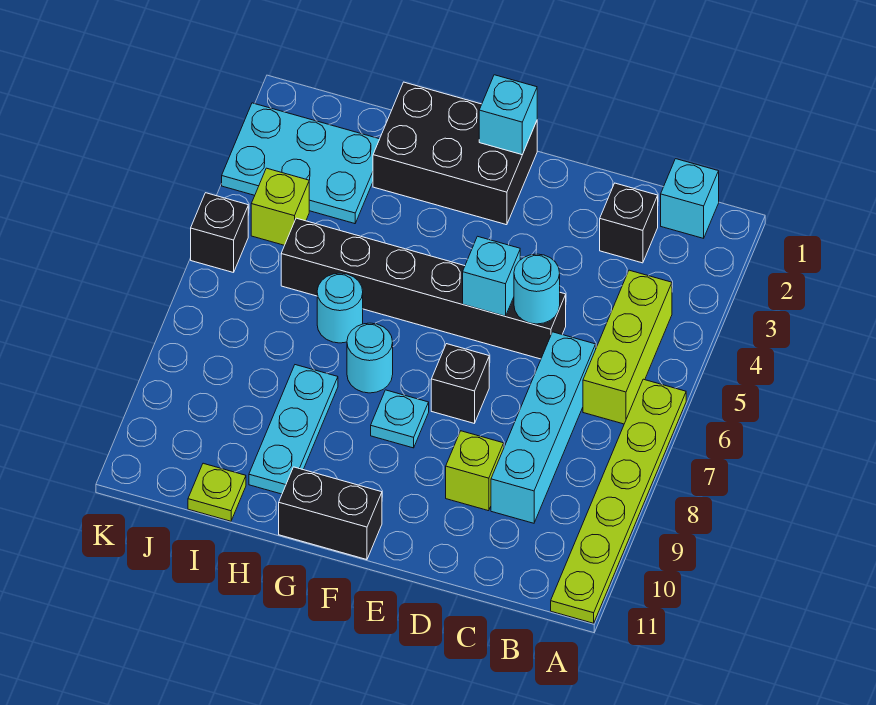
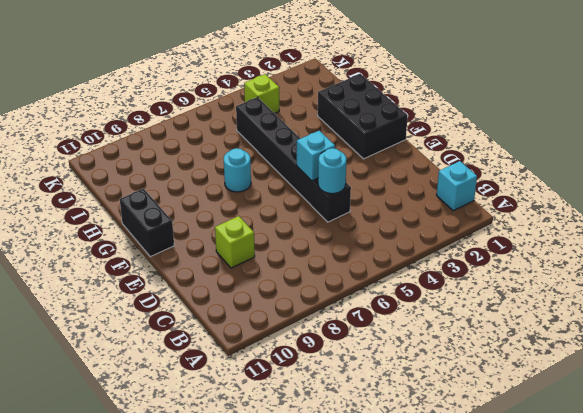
none -> lime 1x6 plate [551,379,686,623]
none -> lime 1x3 brick [583,270,672,424]
none -> black 1x1 brick [600,183,658,263]

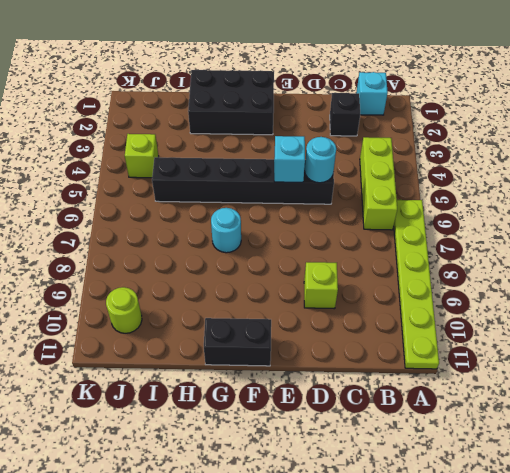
lime 1x1 round brick [106,287,142,333] -> none
none -> cyan 1x4 brick [491,332,596,523]
none -> black 1x1 brick [431,344,489,423]
none -> cyan 1x1 plate [371,390,429,448]

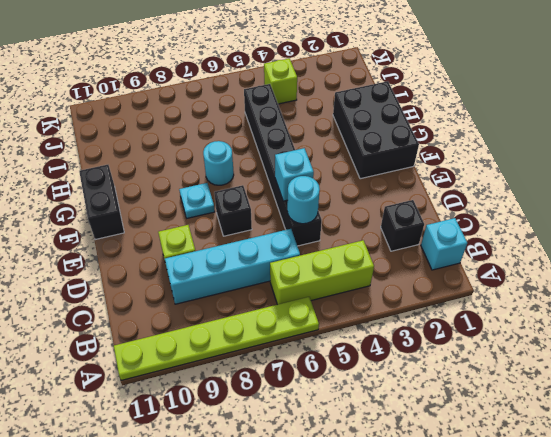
none -> cyan 1x1 round brick [317,273,363,343]
none -> cyan 1x3 plate [249,365,338,494]
none -> cyan 2x3 plate [222,103,379,224]

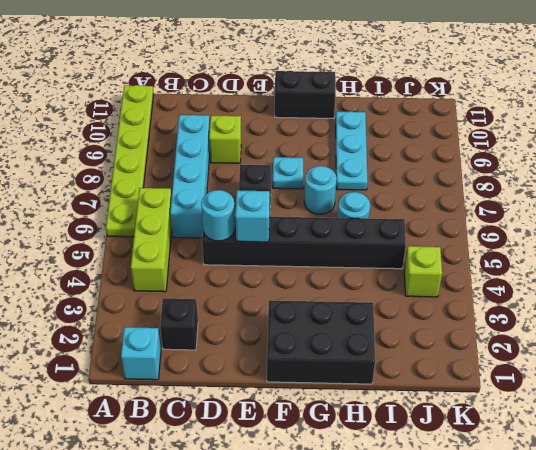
none -> cyan 2x3 plate [222,103,379,224]
none -> lime 1x1 plate [188,463,246,521]
none -> black 1x1 brick [191,193,248,273]

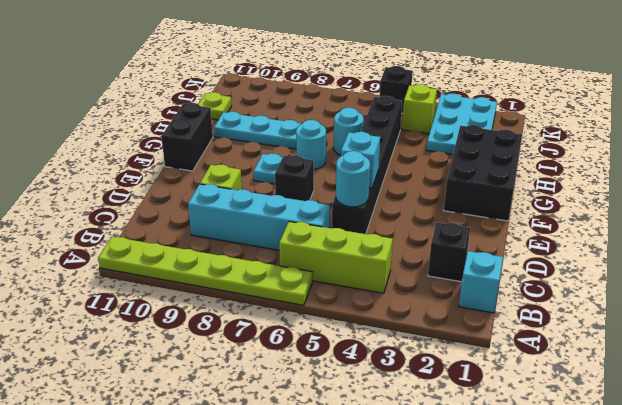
none -> cyan 1x1 brick [479,75,537,155]

